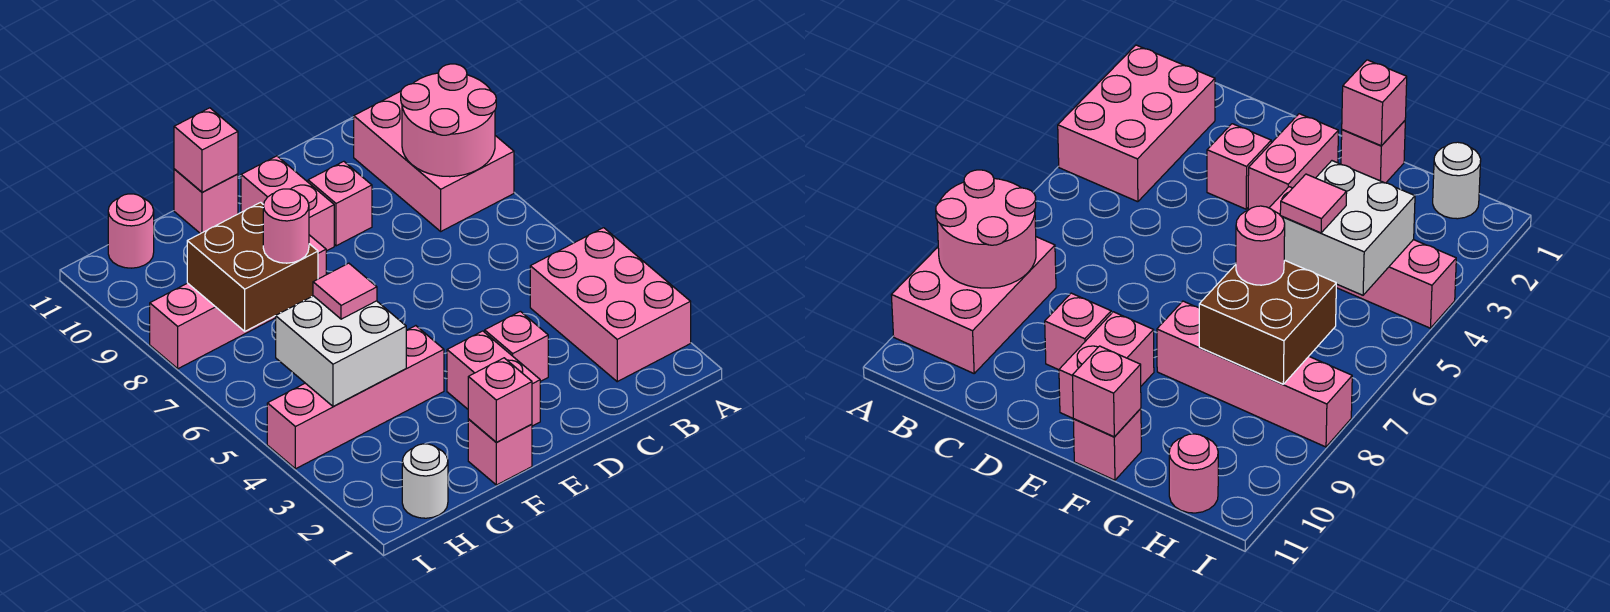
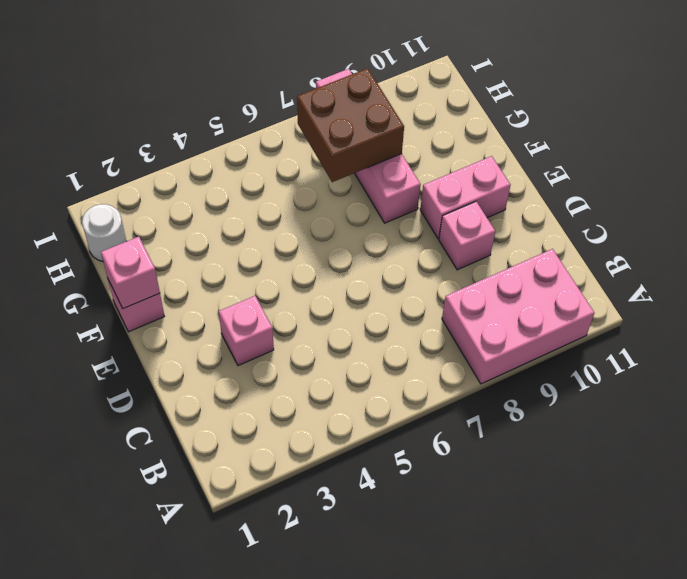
none -> pink 2x3 brick [530,228,691,382]
none -> pink 1x2 brick [447,331,540,426]
none -> pink 1x4 brick [267,326,444,469]

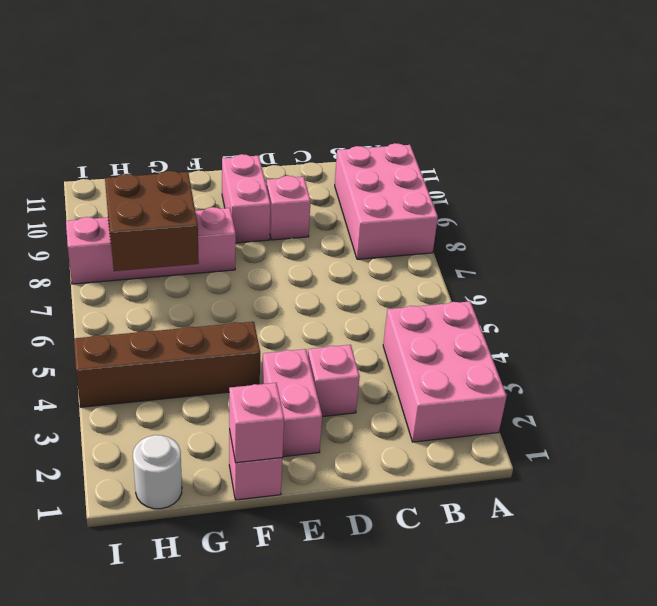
brown 1x4 brick [74,322,260,407] -> pink 1x4 brick [267,326,444,469]
none -> pink 1x1 brick [174,169,238,234]
none -> pink 1x1 round brick [108,194,154,268]
none -> pink 2x2 round brick [401,64,496,177]

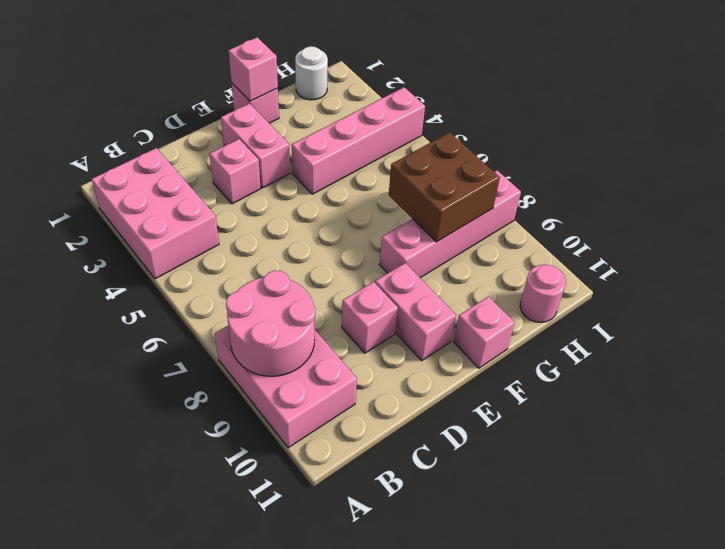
none -> pink 1x1 brick [174,108,238,192]
none -> white 2x2 brick [276,296,406,406]
none -> pink 1x1 tile [313,263,377,319]

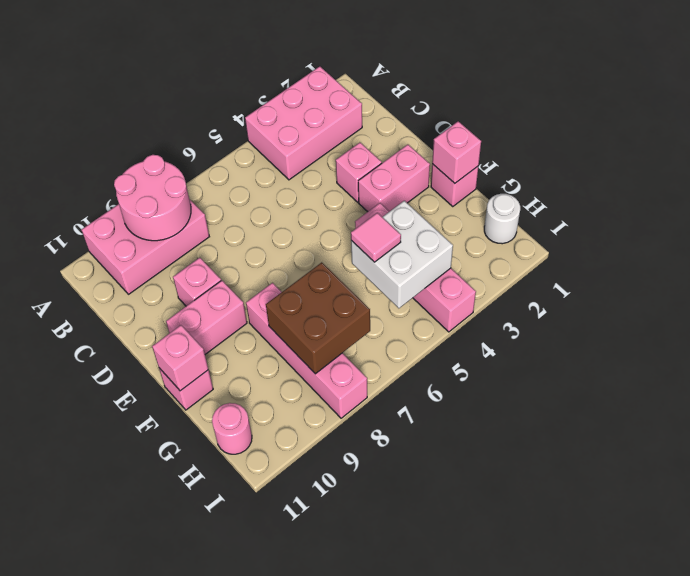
none -> pink 1x1 round brick [263,189,309,263]

